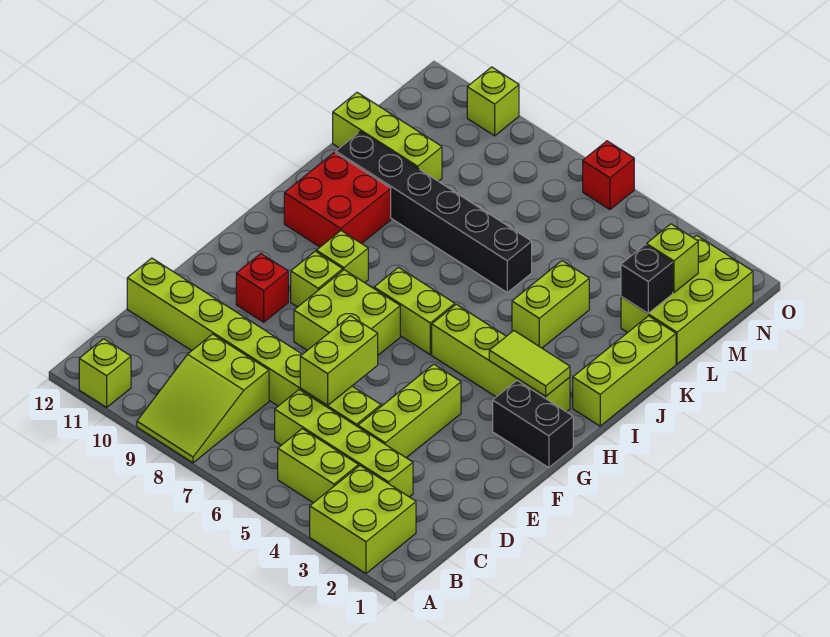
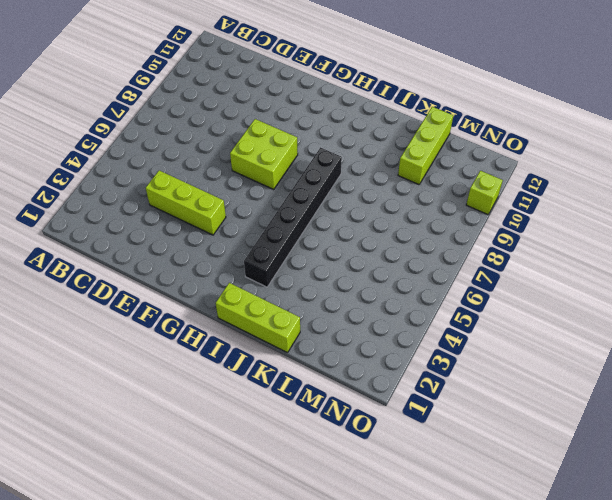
black 1x6 brick [244,148,342,287] -> black 1x6 brick moved to [336,132,532,292]
none -> lime 2x2 brick [310,466,416,573]
none -> lime 2x3 slope [137,334,269,463]
none -> lime 1x1 brick [79,339,131,407]

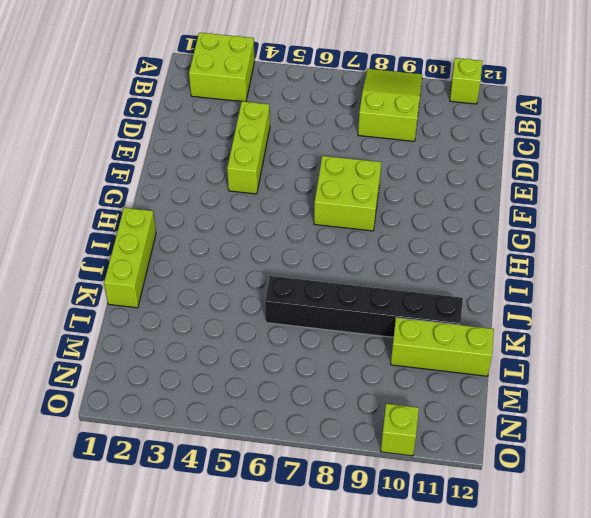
none -> lime 1x2 brick [278,429,359,503]
none -> lime 1x4 brick [275,390,413,497]
none -> lime 1x8 brick [127,258,381,427]

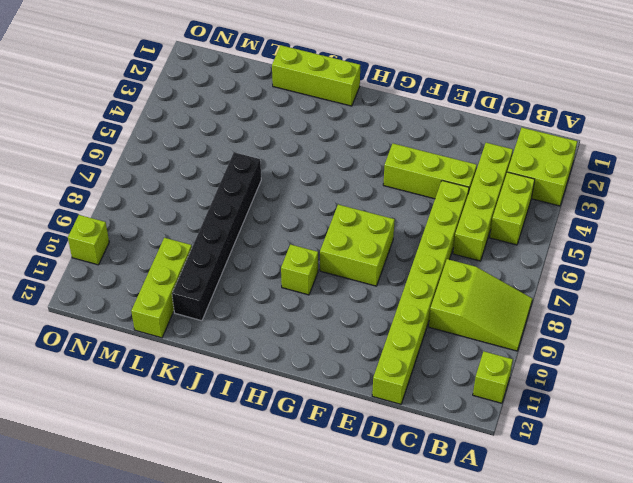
none -> red 1x1 brick [236,254,288,322]
none -> black 1x2 brick [493,381,573,468]
none -> lime 1x1 brick [291,251,343,307]

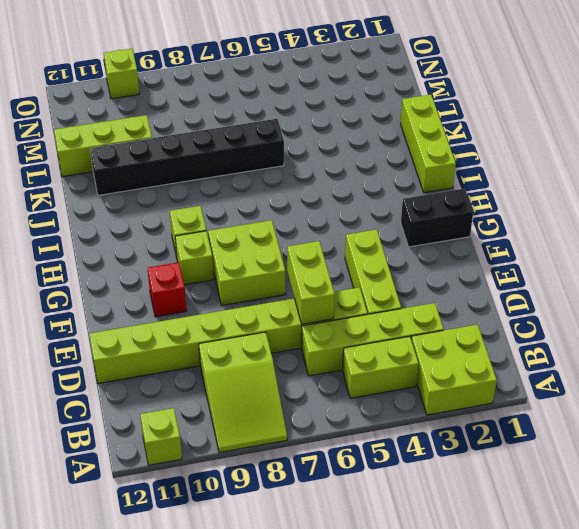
none -> lime 1x4 brick [432,304,570,412]
none -> lime 1x2 brick [374,267,455,355]
none -> red 2x2 brick [284,152,391,247]

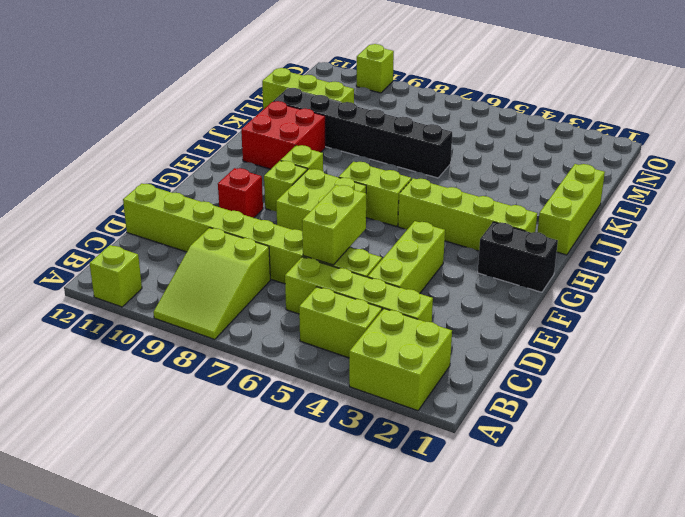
none -> lime 1x2 brick [512,261,589,348]
none -> lime 2x3 brick [621,235,753,364]
none -> red 1x1 brick [583,141,634,210]

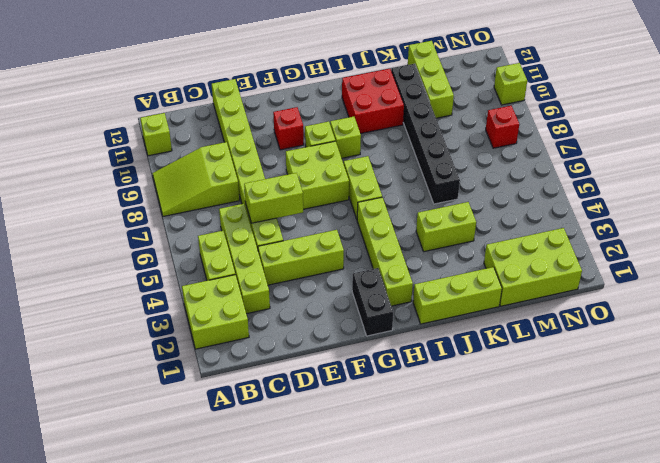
red 1x1 brick [486,106,519,148] -> red 1x1 brick moved to [583,141,634,210]
none -> lime 1x2 tile [489,331,570,396]
none -> black 1x1 brick [621,245,673,313]
none -> lime 1x1 brick [647,224,698,293]

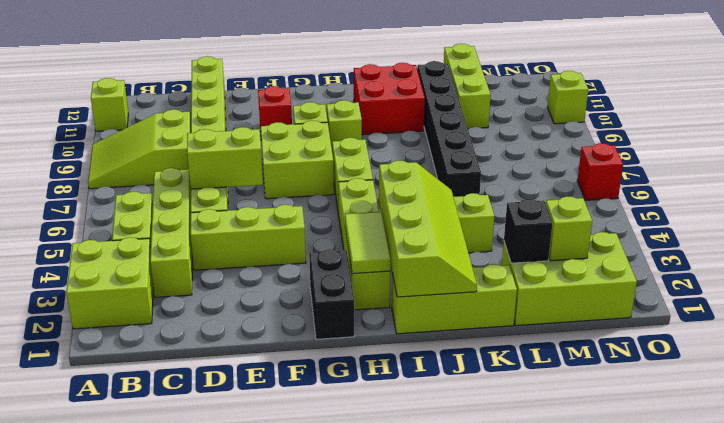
lime 2x4 slope [379,160,477,297] -> none

